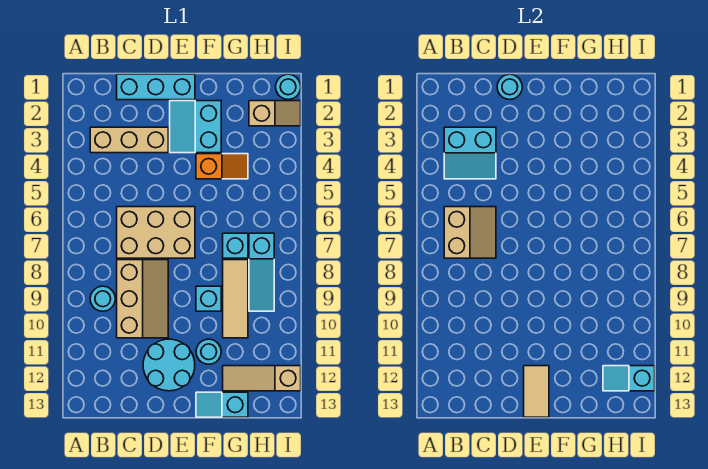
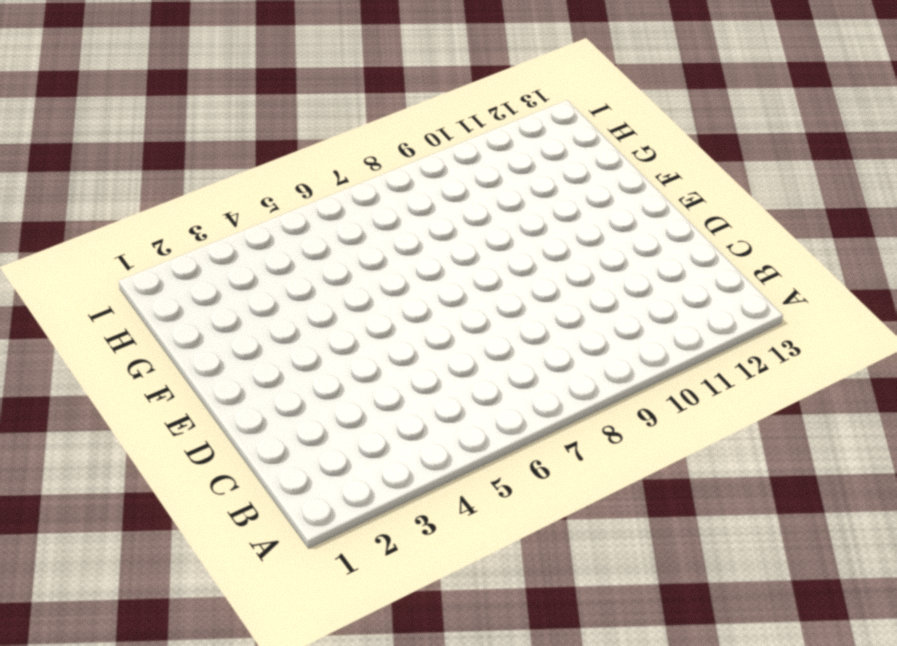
none -> tan 1x3 brick [90,127,168,153]
none -> cyan 1x1 round brick [90,286,115,311]
none -> cyan 1x3 brick [117,74,195,100]

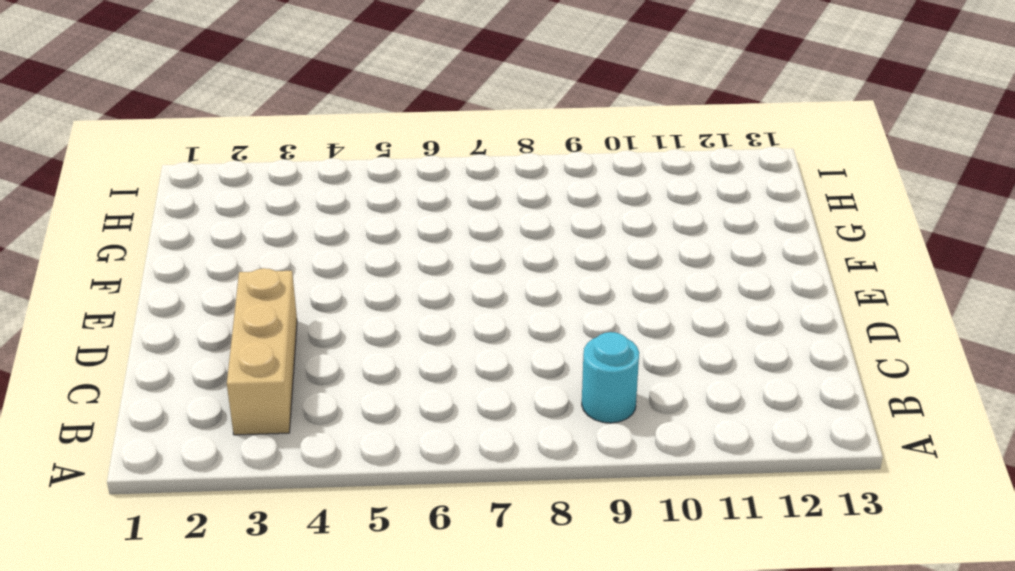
none -> cyan 1x3 brick [117,74,195,100]
none -> tan 2x3 brick [117,207,195,258]
none -> tan 2x3 slope [117,260,168,338]

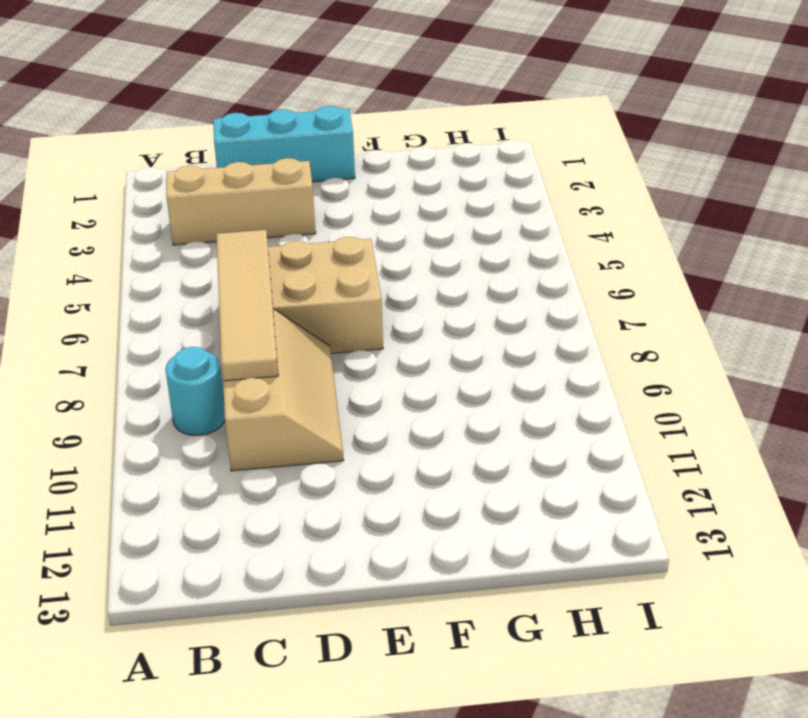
tan 1x4 tile [216,230,278,381] -> tan 2x2 slope [444,207,496,258]
none -> cyan 2x2 round brick [143,339,195,391]
none -> cyan 2x2 slope [170,101,221,153]
none -> orange 1x2 slope [196,154,248,179]

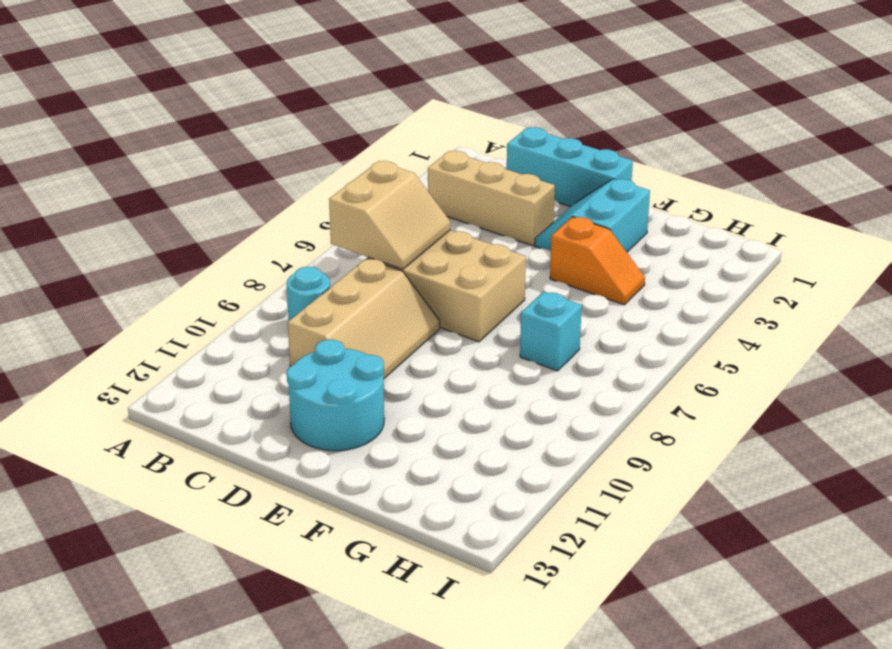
none -> cyan 1x1 brick [196,286,221,311]
none -> cyan 1x1 round brick [196,339,221,364]
none -> cyan 1x2 slope [196,392,248,417]

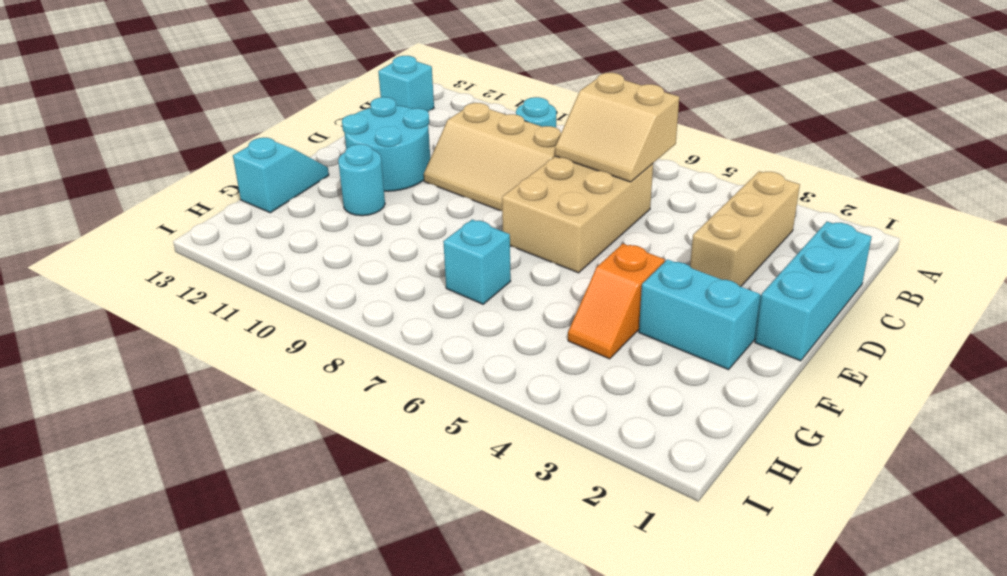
cyan 1x1 brick [378,56,434,111] -> cyan 1x1 brick moved to [196,286,221,311]
none -> tan 1x3 tile [223,260,248,338]
none -> tan 1x3 slope [223,366,301,391]
none -> tan 1x2 slope [249,101,301,126]

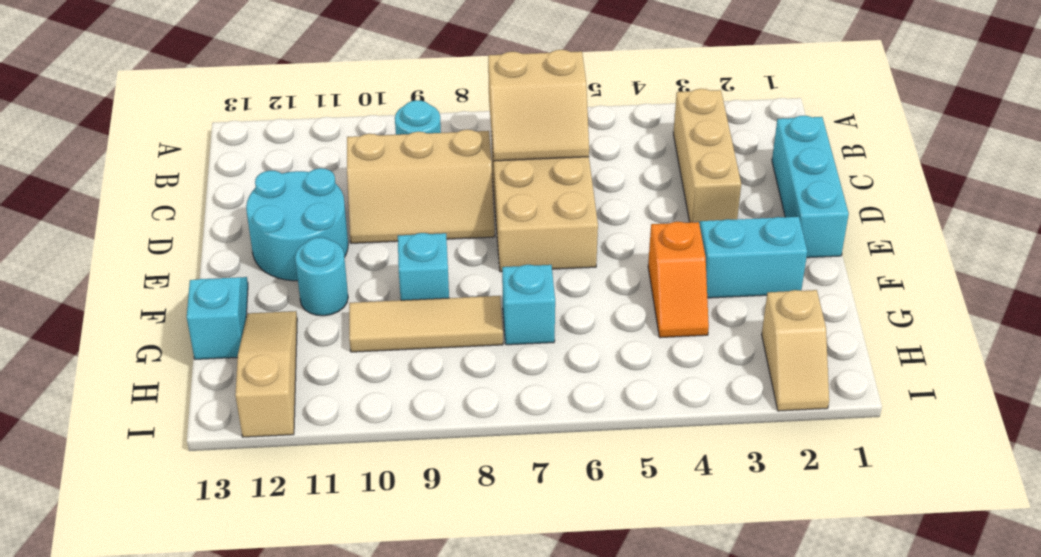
none -> cyan 1x3 slope [249,233,274,311]
none -> cyan 1x1 round brick [276,74,301,99]
none -> cyan 2x2 slope [444,127,496,179]

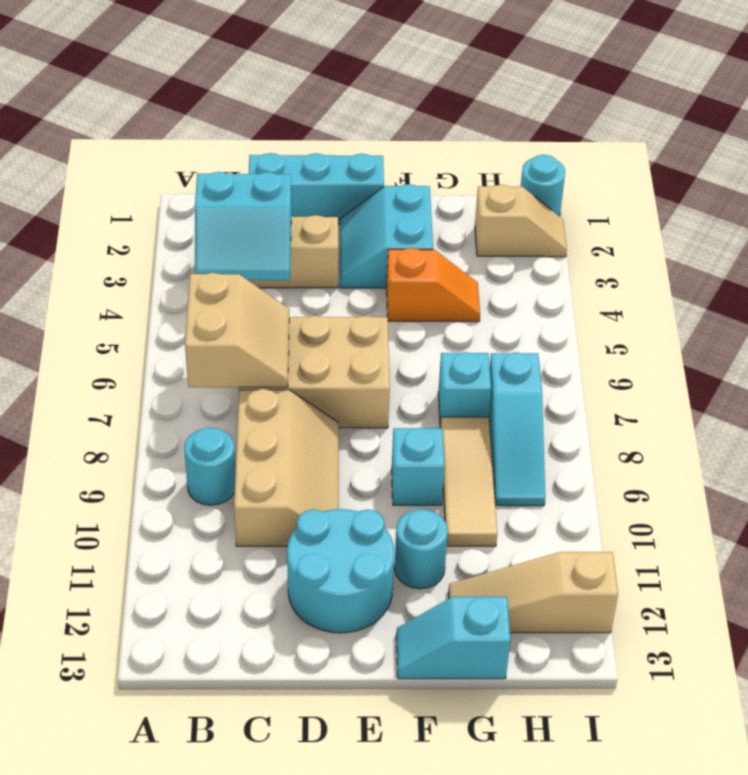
none -> cyan 1x1 round brick [497,74,522,100]
none -> tan 1x2 tile [524,366,549,417]
none -> cyan 1x2 slope [603,366,655,391]

